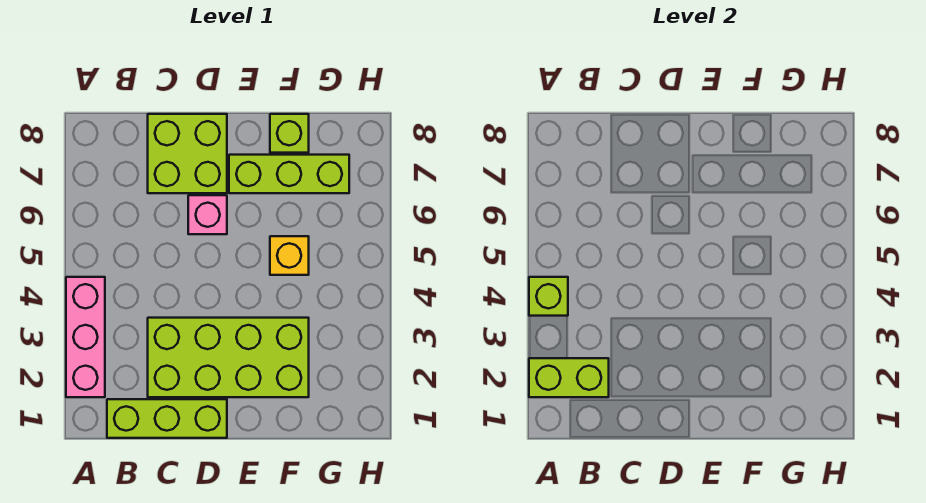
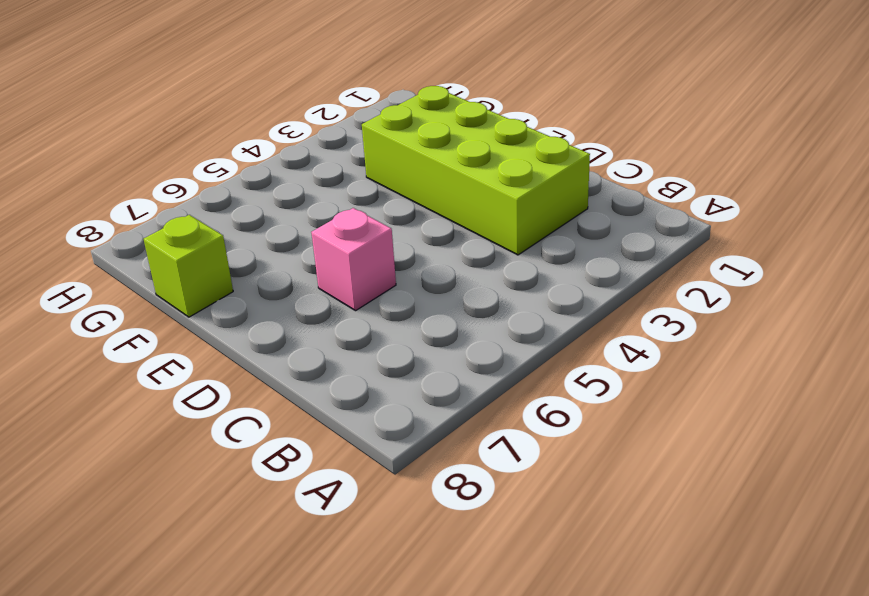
none -> pink 1x3 brick [66,277,105,397]
none -> lime 1x3 brick [107,399,227,438]

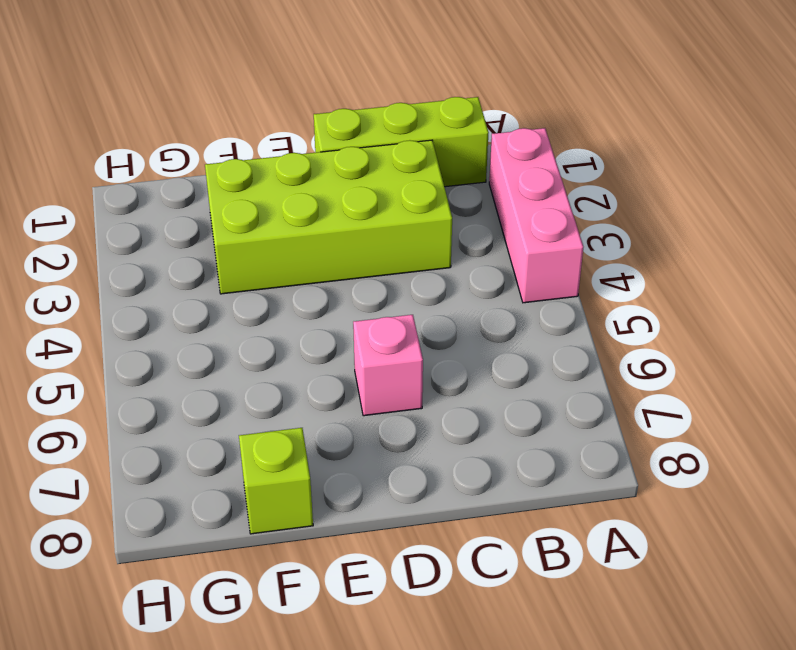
none -> lime 2x2 brick [148,114,227,193]
none -> lime 1x3 brick [229,155,349,193]

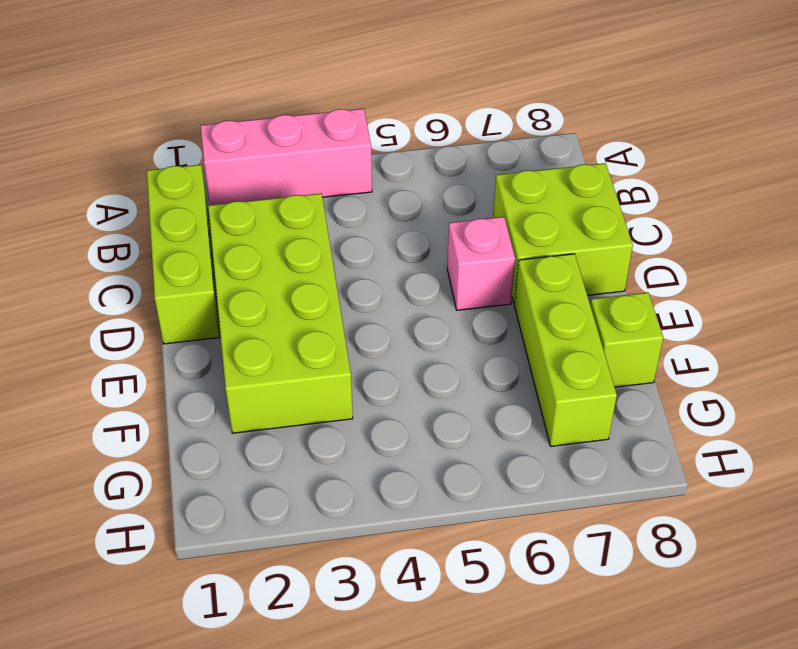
none -> yellow 1x1 brick [270,236,309,275]
none -> lime 1x2 brick [529,358,609,397]

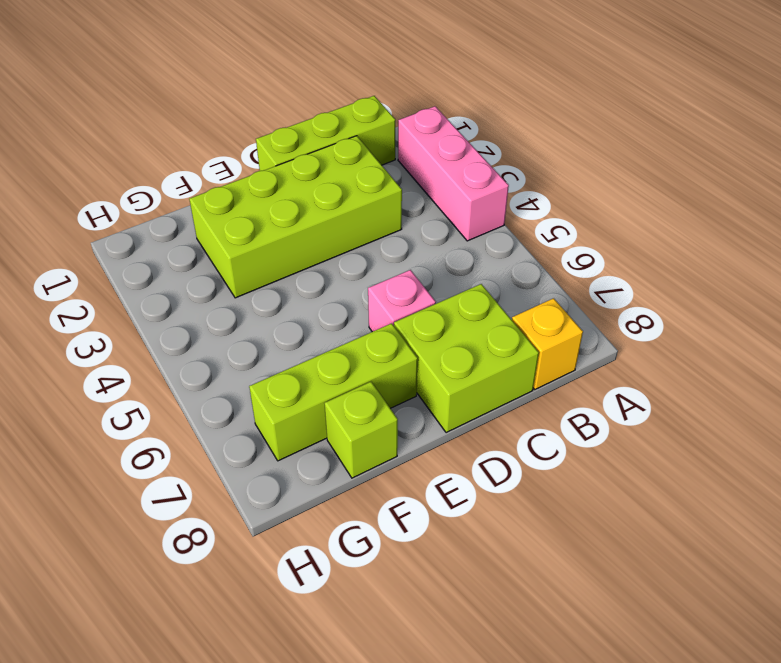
yellow 1x1 brick [512,298,583,389] -> yellow 1x1 brick moved to [270,236,309,275]
none -> lime 1x2 brick [529,358,609,397]
none -> lime 1x1 brick [529,277,568,316]

